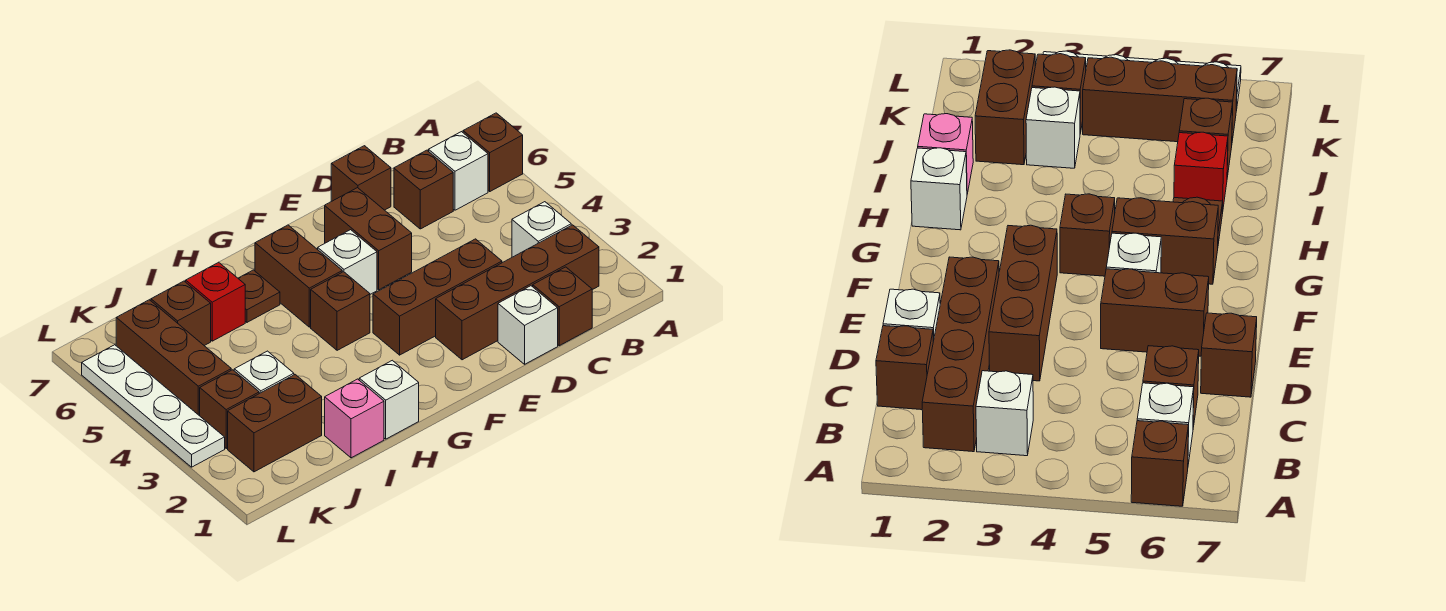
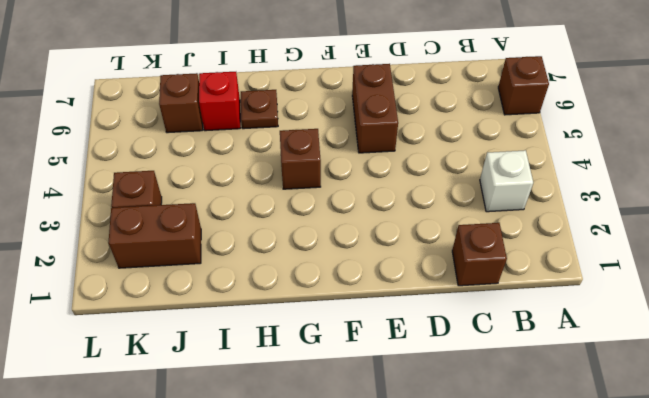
none -> brown 1x4 brick [436,225,599,360]
none -> white 1x1 brick [429,132,488,210]
none -> brown 1x1 brick [394,150,453,229]

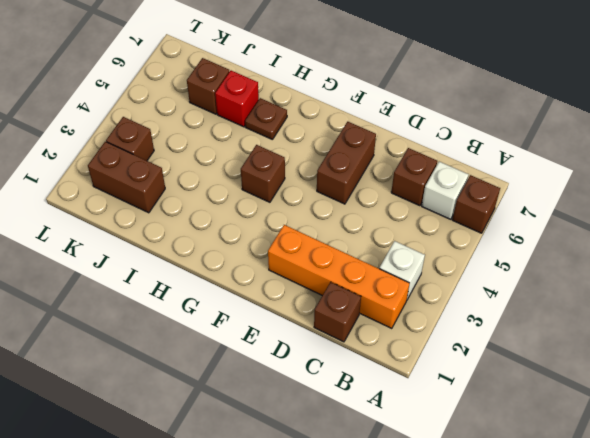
orange 1x4 brick [268,225,410,329] -> brown 1x4 brick [436,225,599,360]
none -> white 1x1 brick [498,286,558,364]
none -> brown 1x3 brick [373,239,502,355]
none -> brown 1x1 brick [331,146,391,210]

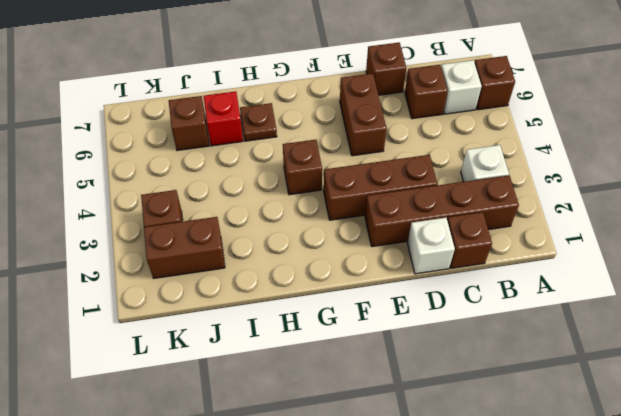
none -> white 1x1 brick [318,230,377,294]
none -> brown 1x2 brick [255,225,342,327]
none -> white 1x1 brick [359,360,419,439]

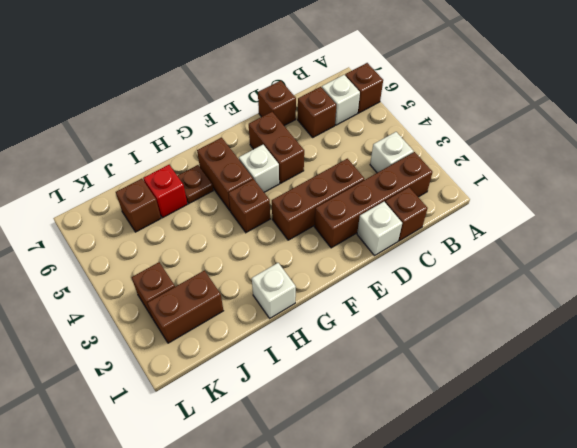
none -> pink 1x1 brick [325,379,384,458]
none -> white 1x1 brick [234,351,294,393]
none -> brown 1x3 brick [116,300,231,416]

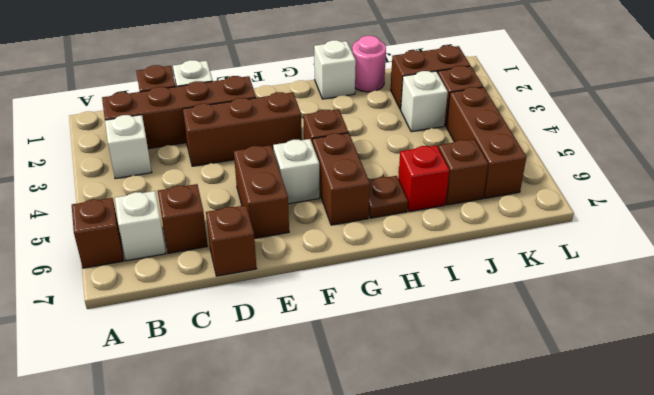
pink 1x1 round brick [352,36,386,92] -> pink 1x1 brick [325,379,384,458]
none -> white 1x4 plate [82,345,225,467]

